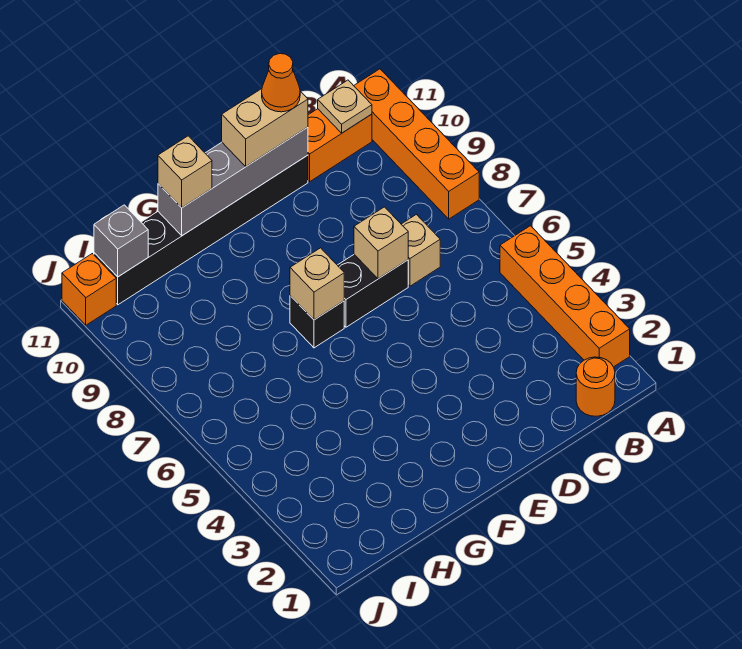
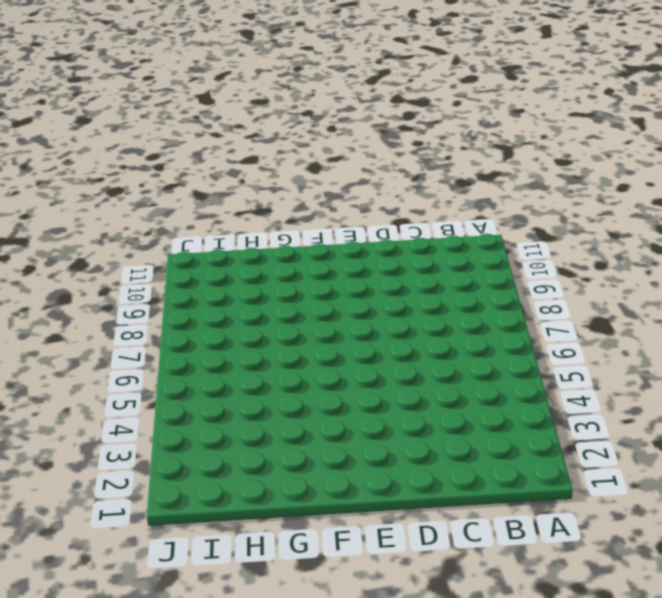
none -> orange 1x4 brick [500,226,630,367]
none -> orange 1x4 brick [354,69,479,219]
none -> orange 1x1 round brick [576,357,615,416]

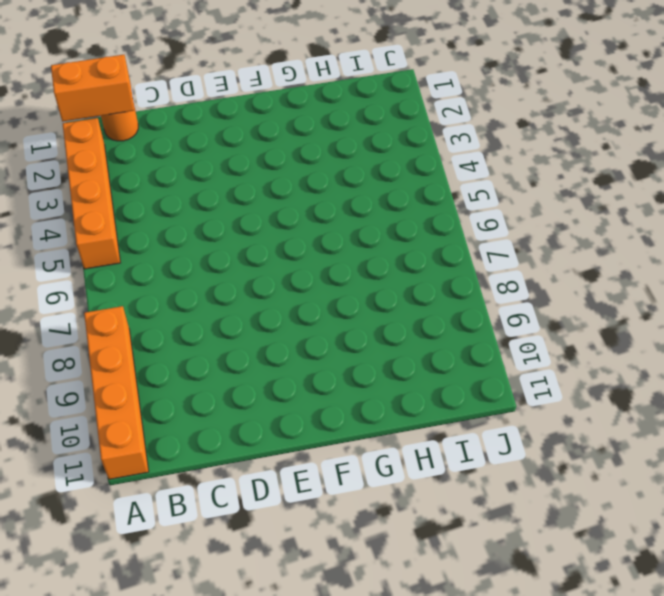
orange 1x2 brick [51,55,134,122] -> orange 1x2 brick moved to [308,109,372,182]
none -> tan 1x1 brick [401,215,440,286]
none -> black 1x2 brick [338,255,408,327]
none -> black 1x6 brick [94,155,308,305]

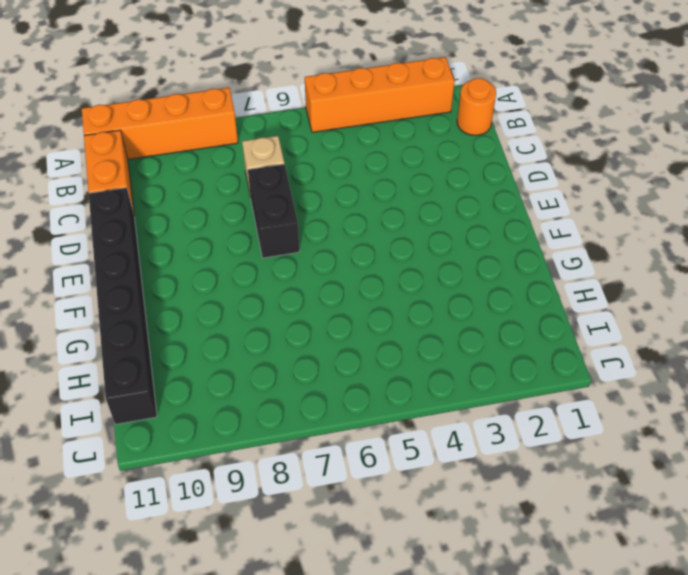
none -> black 1x1 brick [290,296,344,348]
none -> orange 1x1 brick [62,254,116,325]
none -> tan 1x1 plate [318,80,372,133]

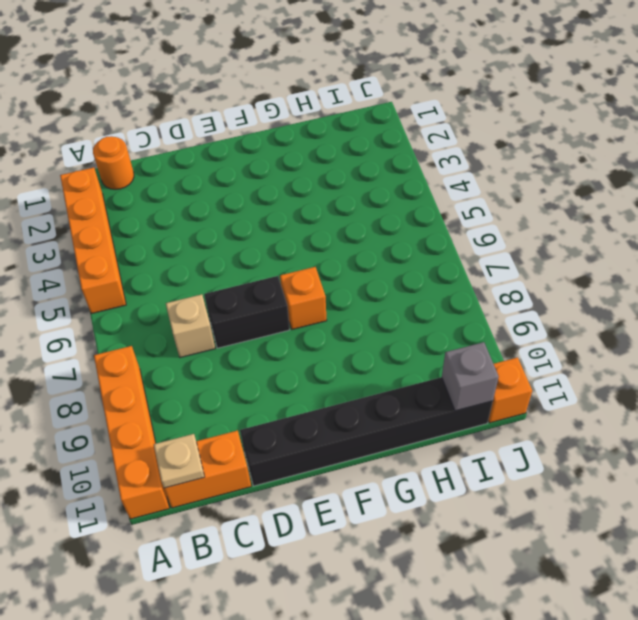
orange 1x1 brick [280,267,327,329] -> black 1x1 brick [290,296,344,348]
none -> tan 1x1 brick [354,207,408,279]
none -> grey 1x4 brick [158,127,308,236]
none -> tan 1x1 brick [290,248,344,320]

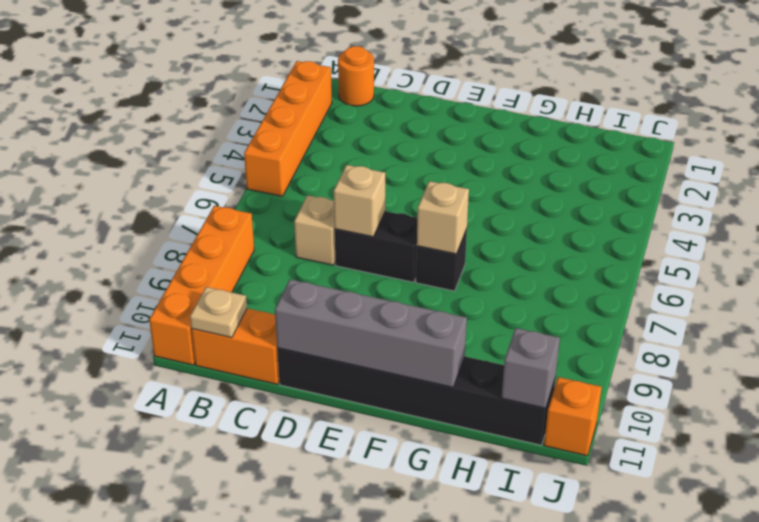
none -> tan 1x2 brick [222,89,308,166]
none -> tan 1x1 brick [158,136,212,208]
none -> orange 1x1 cone [262,54,300,112]

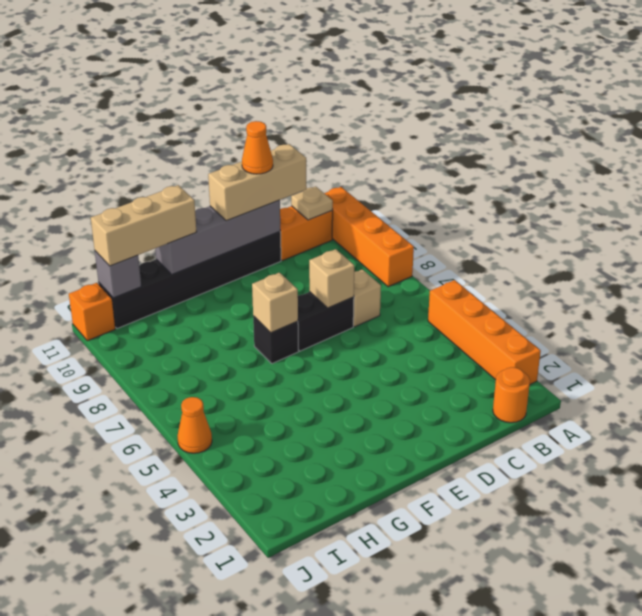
tan 1x3 brick [208,144,307,221] -> tan 1x2 brick [222,89,308,166]
tan 1x3 brick [91,185,196,266] -> tan 1x1 brick [158,136,212,208]
orange 1x1 cone [178,397,212,453] -> none

